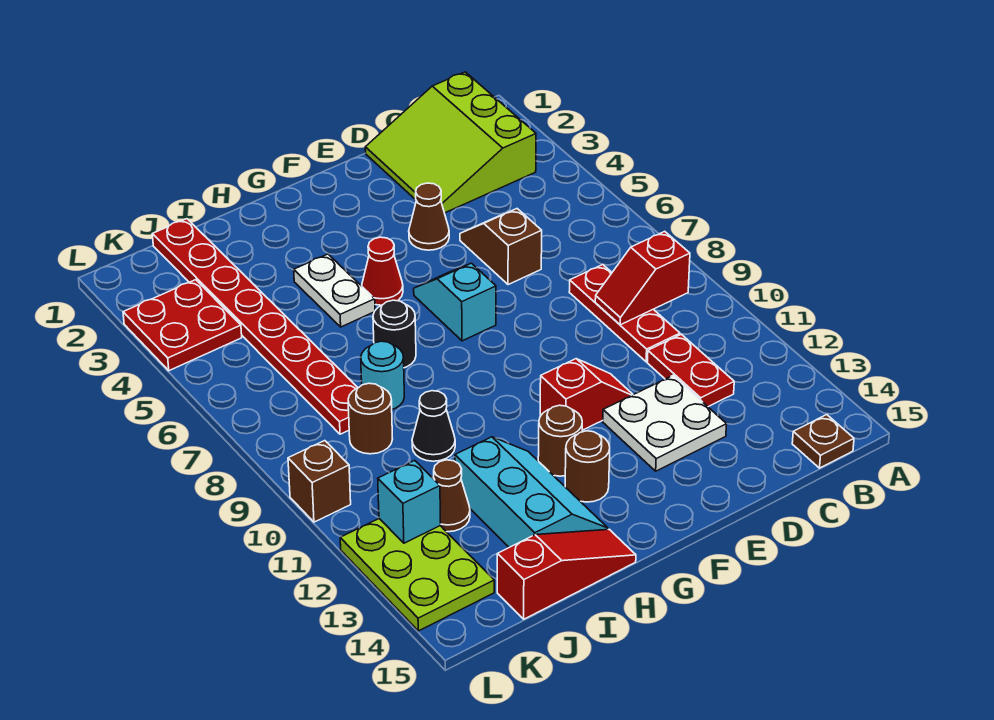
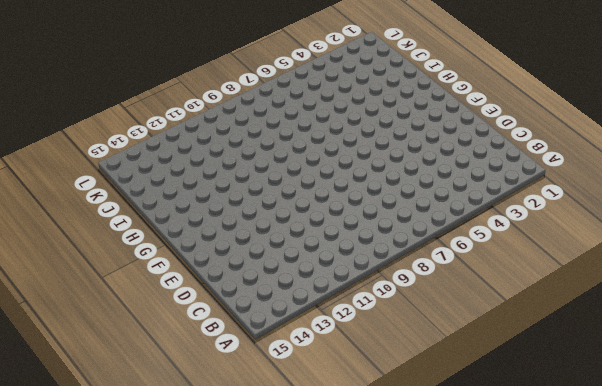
none -> lime 3x3 slope [365,72,536,213]
none -> brown 1x1 plate [792,415,854,468]
none -> red 1x3 plate [569,264,680,362]

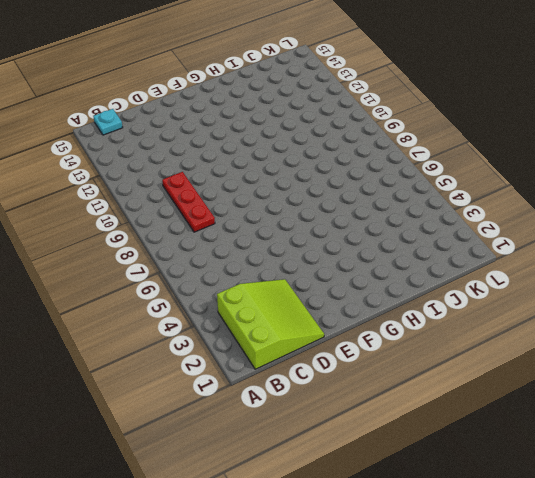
cyan 1x1 plate [93,109,123,135] -> brown 1x1 plate [792,415,854,468]
none -> red 1x2 plate [647,334,734,407]
none -> brown 1x2 slope [460,209,542,285]
none -> white 2x2 plate [603,376,727,471]

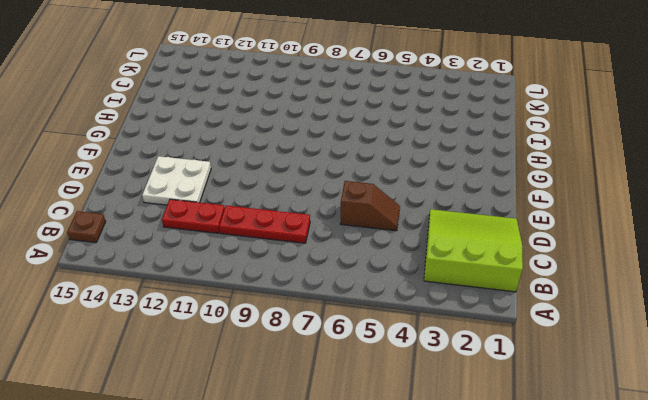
none -> brown 1x1 cone [409,183,449,250]
none -> red 1x2 slope [540,359,633,430]
none -> cyan 1x2 slope [414,263,496,341]

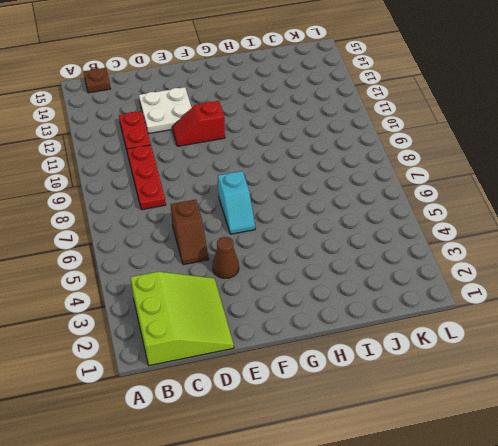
none -> red 1x1 cone [362,237,403,305]
none -> brown 1x1 round brick [538,405,582,476]
none -> brown 1x1 round brick [565,431,610,502]

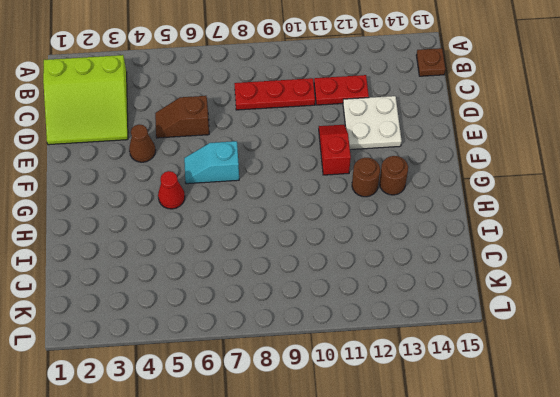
none -> white 1x2 plate [294,254,375,327]
none -> black 1x1 round brick [373,300,416,368]
none -> cyan 2x3 slope [455,437,608,547]

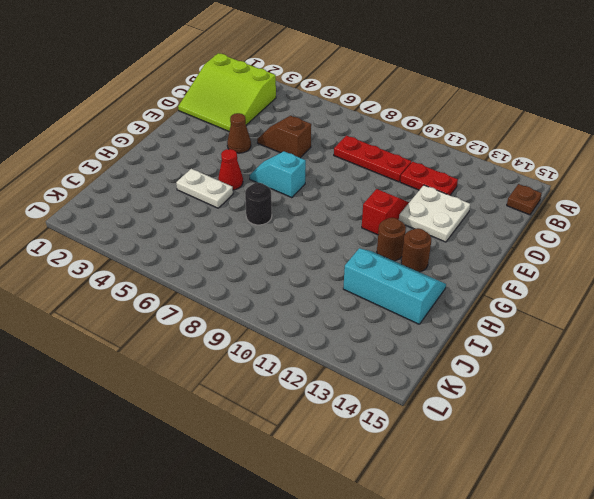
none -> red 1x3 slope [497,529,636,619]
none -> cyan 1x1 round brick [361,341,404,409]
none -> black 1x1 cone [412,391,455,461]

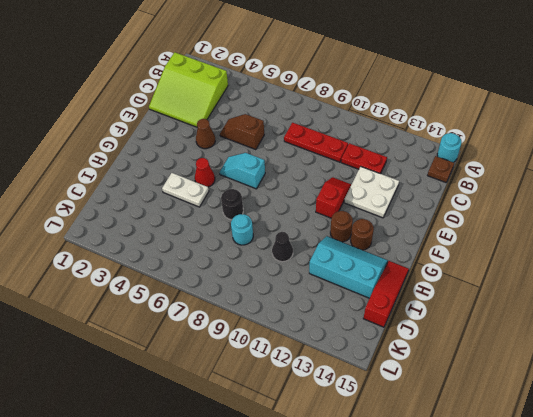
cyan 1x1 round brick [437,133,462,162] -> none
none -> red 1x8 plate [152,219,358,434]
none -> brown 1x1 round brick [348,383,392,454]
none -> brown 1x1 cone [434,460,470,532]

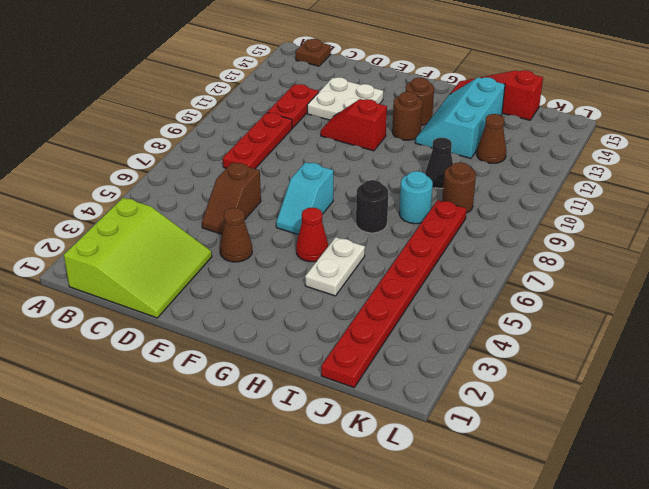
none -> red 2x2 plate [123,280,242,371]
none -> lime 2x3 plate [340,519,494,631]
none -> brown 1x1 brick [288,441,351,522]

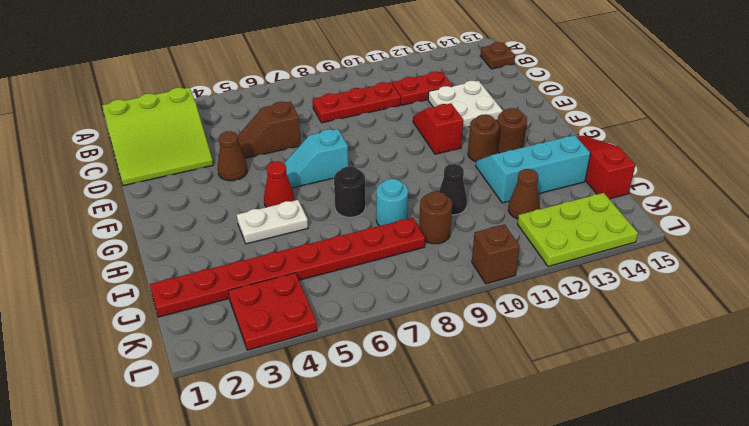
none -> red 1x2 slope [595,231,690,325]
none -> cyan 1x1 brick [378,461,441,543]

